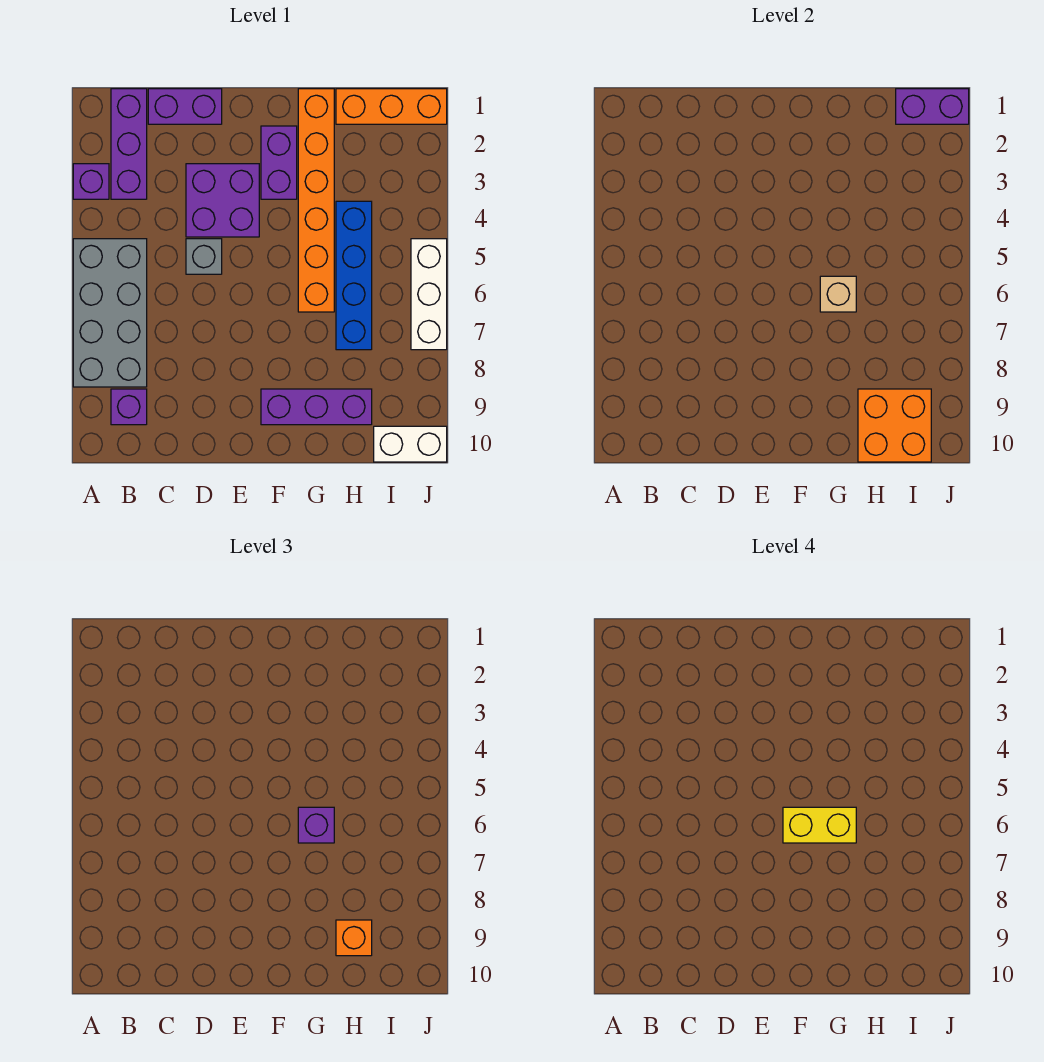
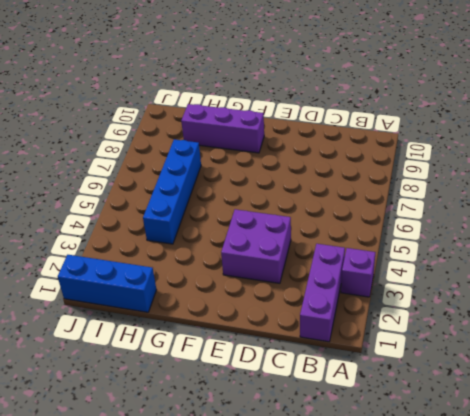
blue 1x3 brick [58,255,156,312] -> orange 1x3 brick [336,89,447,124]
none -> grey 2x4 brick [73,239,147,387]
none -> purple 1x1 brick [111,389,147,425]
none -> purple 1x2 brick [148,89,222,124]

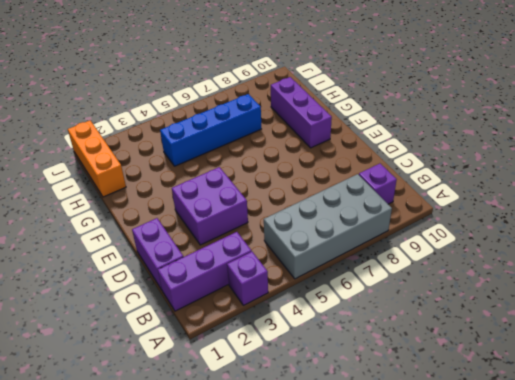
none -> grey 1x1 brick [186,239,222,274]
none -> purple 1x2 brick [261,126,297,199]
none -> orange 1x6 brick [298,89,334,312]

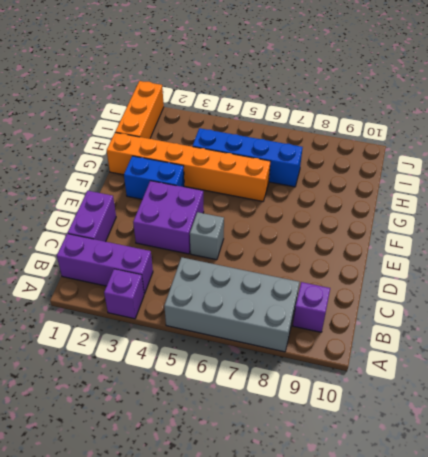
blue 1x2 brick [124,156,184,199] -> purple 1x2 brick [261,126,297,199]
none -> purple 1x3 brick [261,389,372,425]
none -> white 1x2 brick [374,426,447,462]
none -> white 1x3 brick [411,239,447,350]

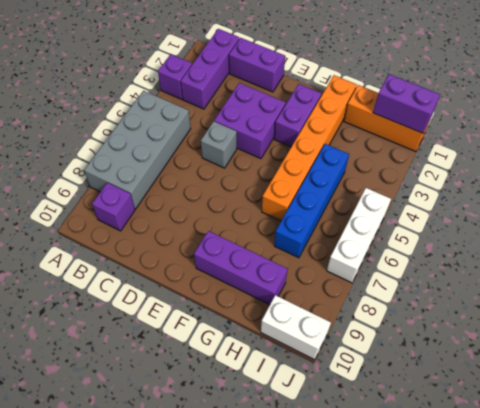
none -> tan 1x1 brick [820,276,856,312]
none -> orange 2x2 brick [858,389,931,462]
none -> purple 1x1 brick [298,807,334,843]

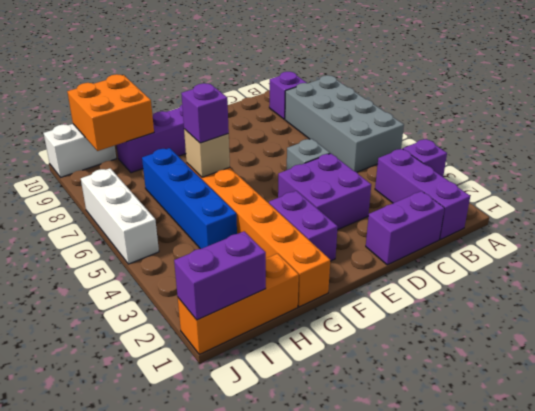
none -> orange 1x1 brick [336,920,372,956]
none -> yellow 1x2 brick [783,807,856,843]

